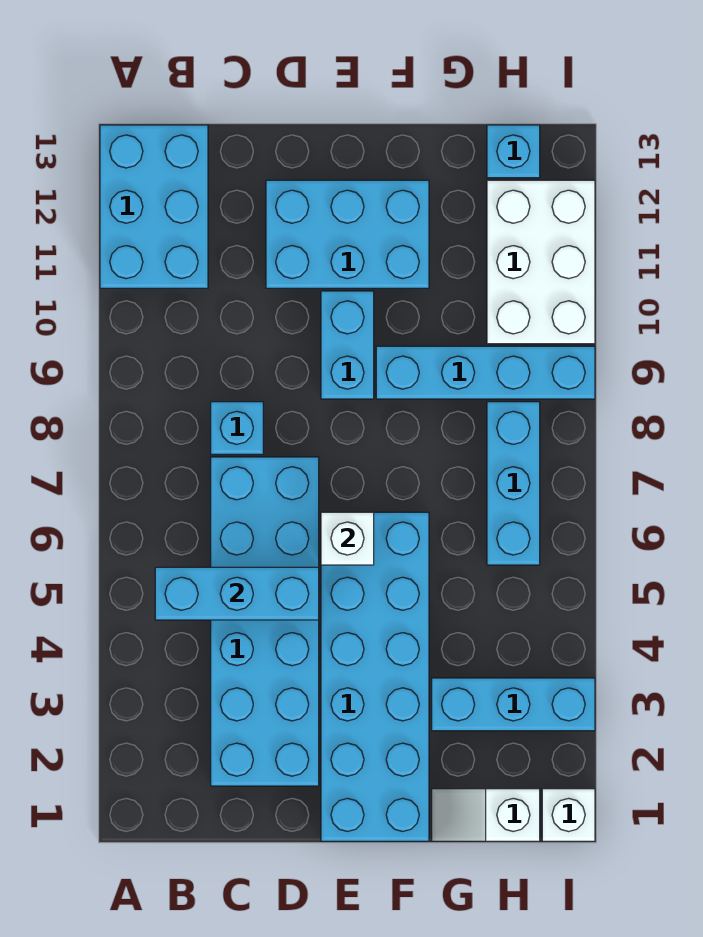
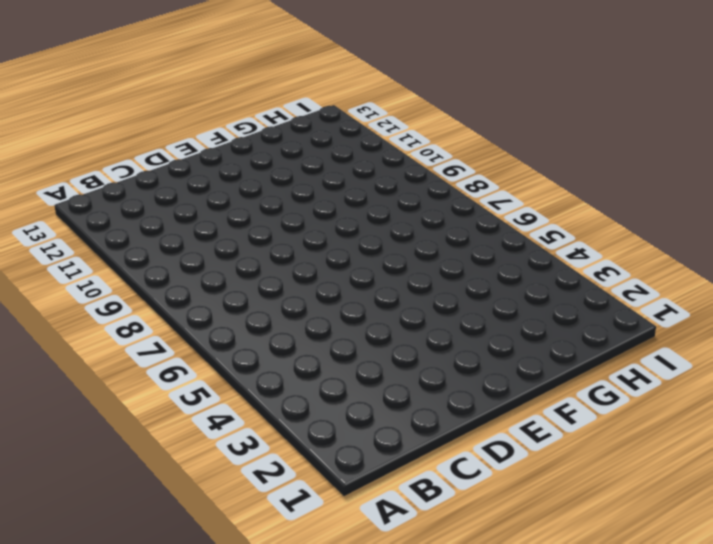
none -> cyan 2x3 brick [100,125,208,288]
none -> cyan 2x6 brick [211,457,319,786]
none -> cyan 1x1 brick [211,402,263,454]

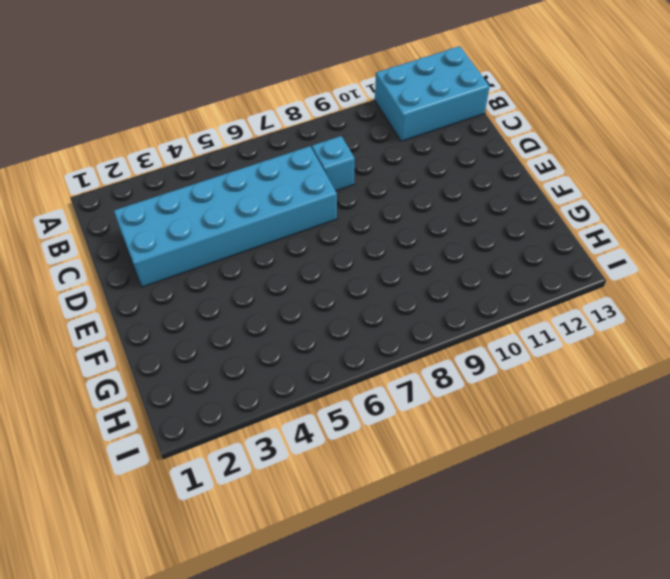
none -> cyan 2x3 brick [266,180,429,288]
none -> cyan 2x6 brick [321,512,429,841]
none -> cyan 1x2 brick [321,291,374,399]

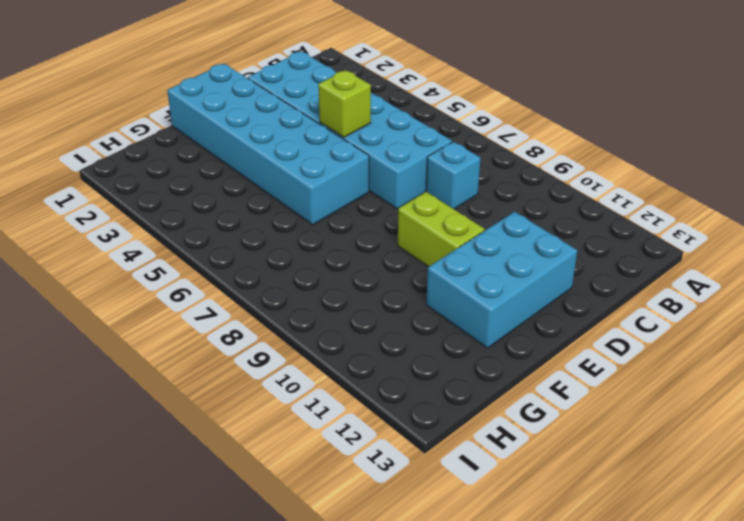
lime 1x1 brick [318,70,371,137] -> cyan 1x3 brick [155,567,319,620]
lime 1x2 brick [398,192,485,267] -> cyan 1x2 brick [321,291,374,399]
none -> cyan 2x3 brick [100,125,208,288]
none -> cyan 1x4 brick [376,346,595,399]
none -> white 1x2 slope [432,789,540,841]

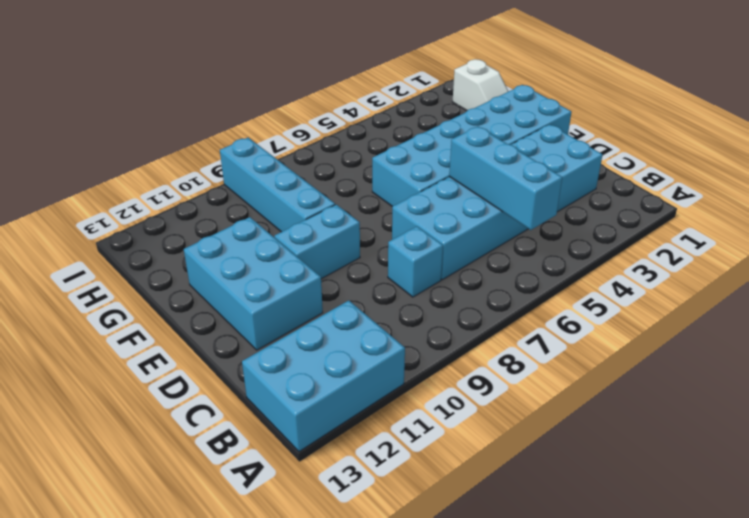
none -> cyan 1x3 brick [432,678,595,731]
none -> cyan 1x3 brick [487,402,540,565]
none -> white 2x3 brick [487,180,595,344]

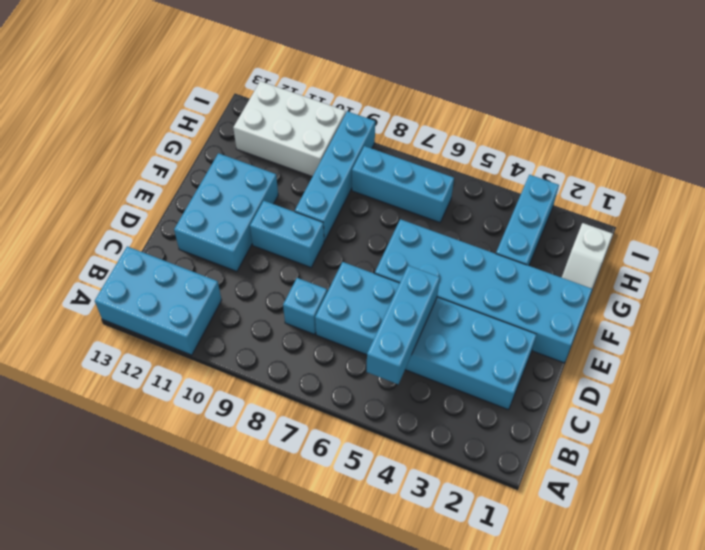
none -> cyan 1x1 brick [487,125,540,178]
none -> white 1x1 brick [542,789,595,841]
none -> white 1x1 brick [321,512,374,565]

